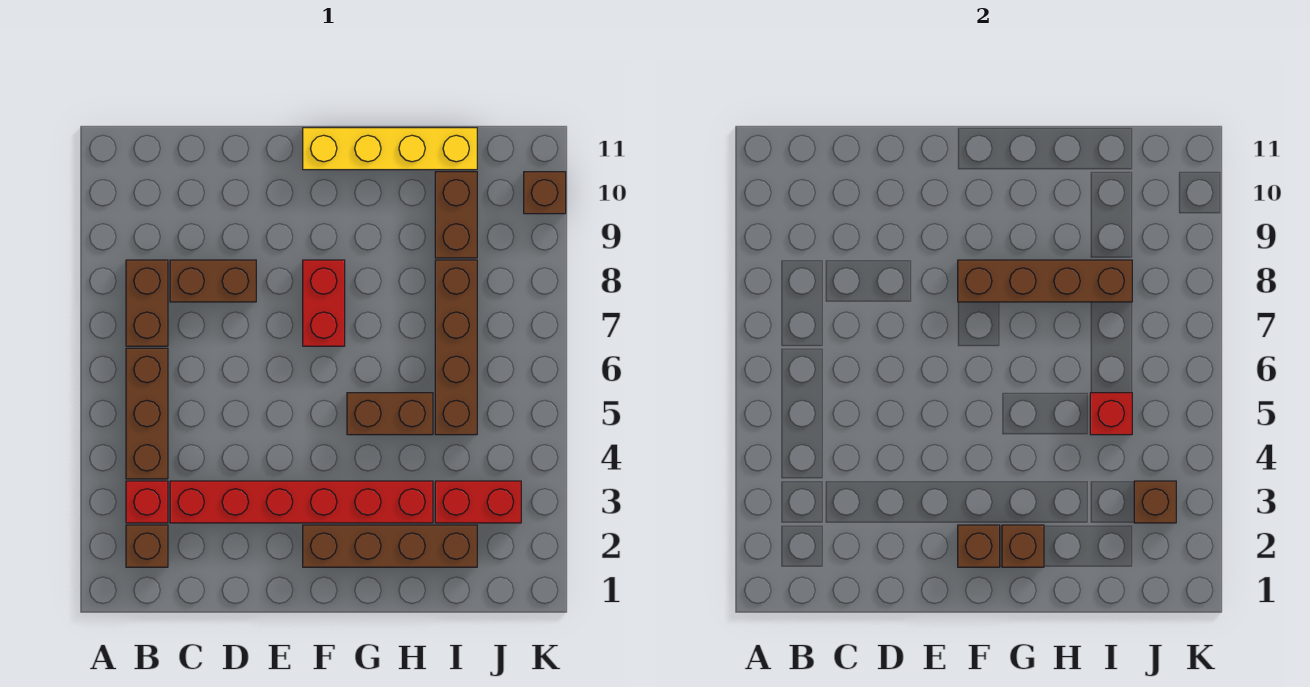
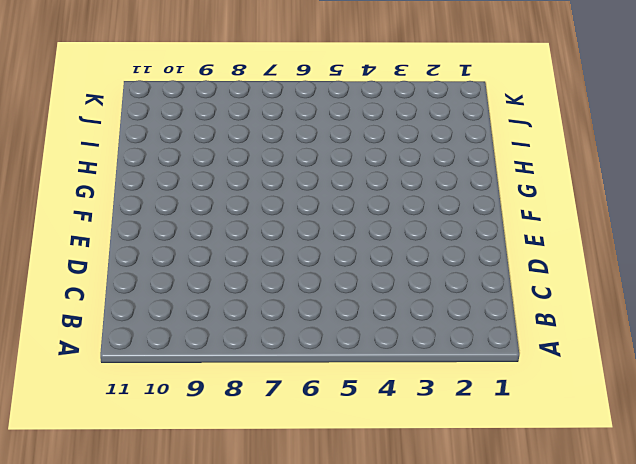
none -> brown 1x1 brick [126,525,168,567]
none -> red 1x1 brick [126,481,168,523]
none -> brown 1x3 brick [126,348,168,479]

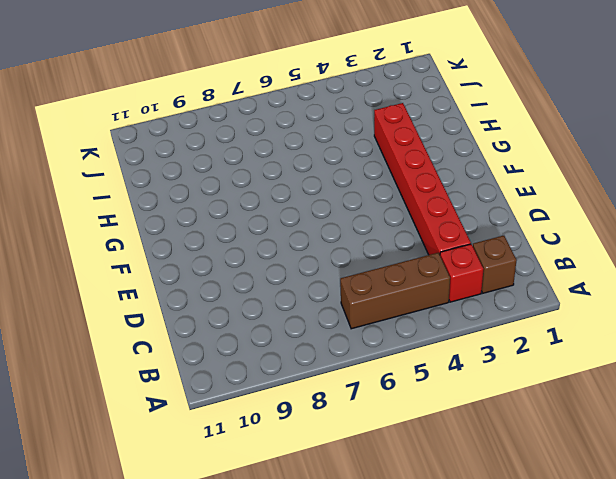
none -> brown 1x2 brick [126,260,168,346]
none -> brown 1x2 brick [170,260,256,302]
none -> brown 1x4 brick [303,525,477,567]

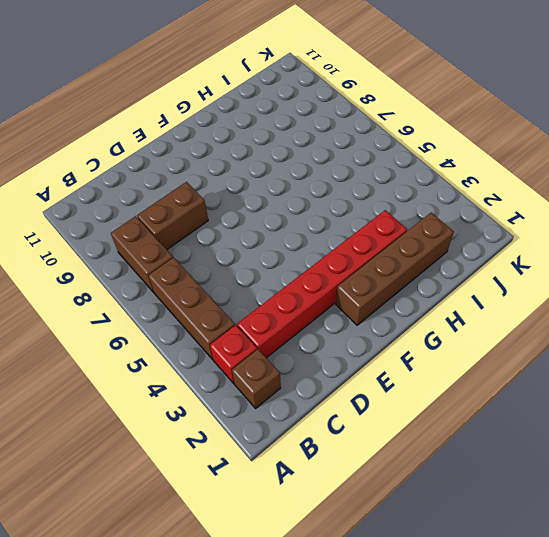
none -> red 1x2 brick [303,260,345,346]
none -> yellow 1x4 brick [303,128,477,170]
none -> brown 1x2 brick [347,393,433,435]

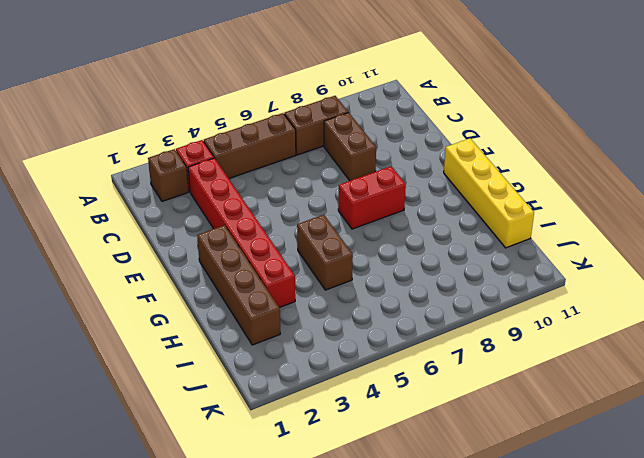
none -> red 1x2 brick [435,481,521,523]
none -> brown 1x4 brick [435,260,477,435]
none -> brown 1x2 brick [435,172,477,258]

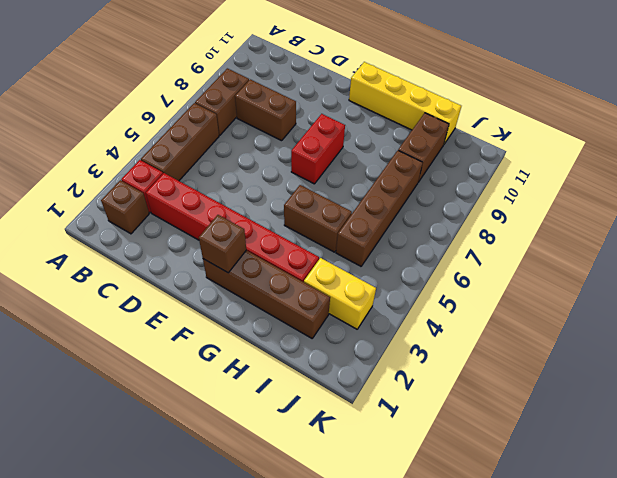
yellow 1x2 brick [304,258,376,329] -> red 1x2 brick [435,481,521,523]
none -> brown 1x1 brick [524,172,566,214]
none -> brown 1x4 brick [958,260,1132,302]
none -> brown 1x1 brick [1002,525,1044,567]

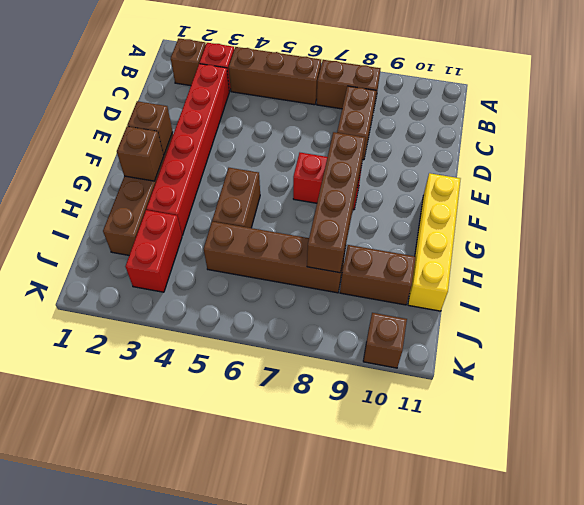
none -> red 1x1 brick [1090,393,1132,435]
none -> brown 1x1 brick [1134,481,1176,523]

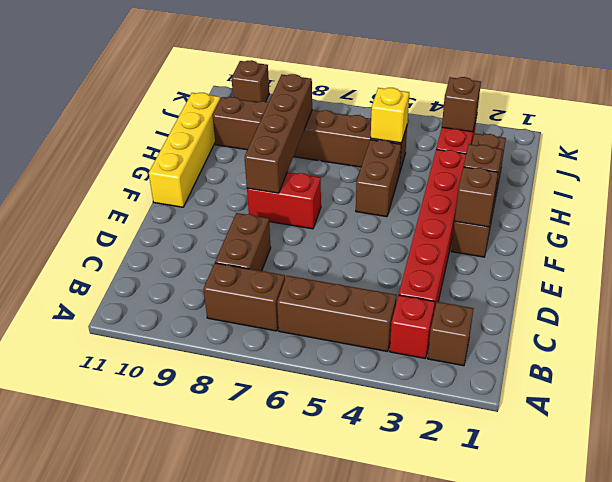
yellow 1x1 brick [371,88,409,143] -> red 1x1 brick [1090,393,1132,435]

